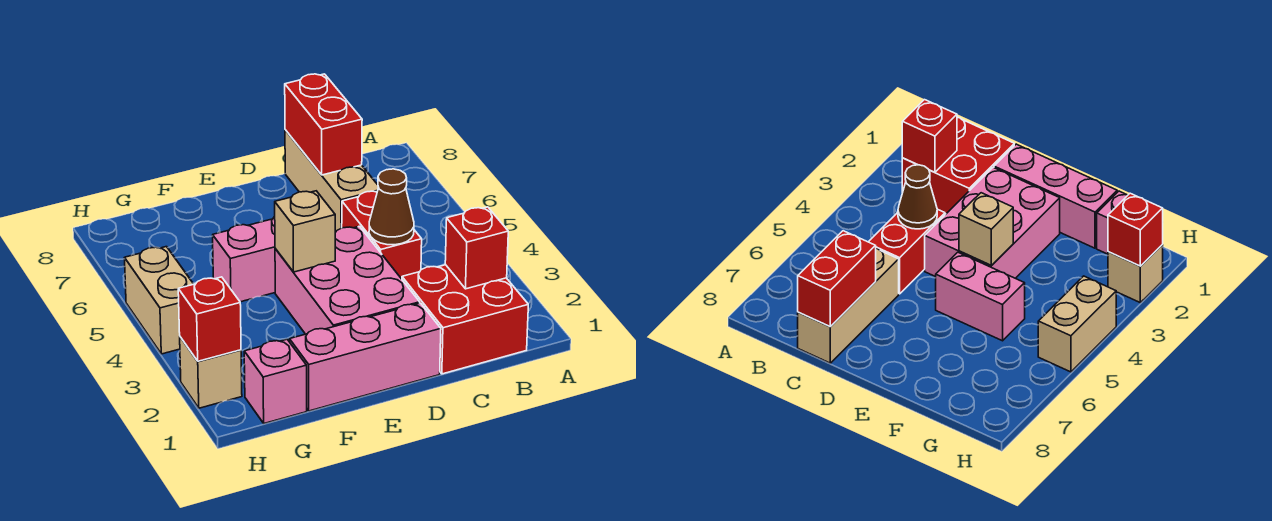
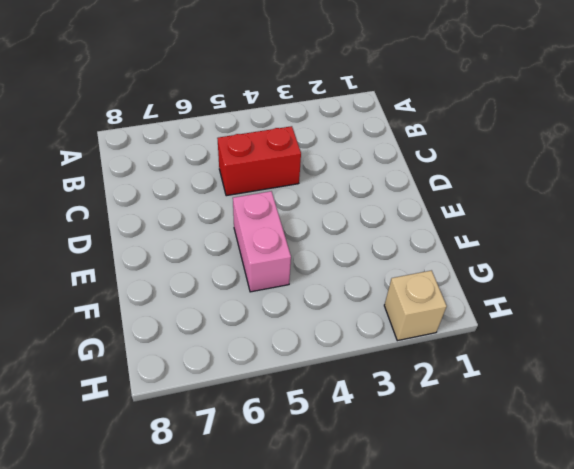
none -> red 2x2 brick [402,265,528,374]
none -> tan 1x3 brick [285,130,379,232]
none -> pink 1x3 brick [290,303,441,411]

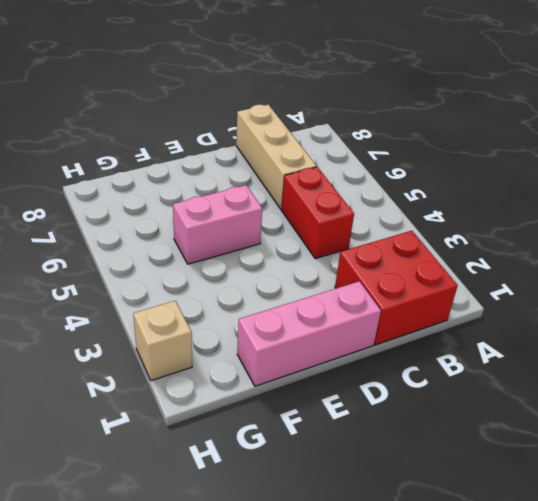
none -> pink 2x3 brick [275,226,420,334]
none -> pink 1x1 brick [244,339,307,423]
none -> tan 1x2 brick [125,247,193,354]

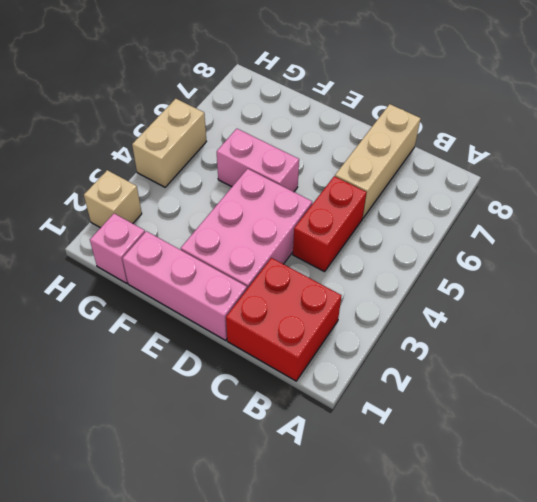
none -> red 1x1 brick [445,207,508,289]
none -> brown 1x1 cone [369,169,414,245]
none -> red 1x2 brick [285,74,362,175]

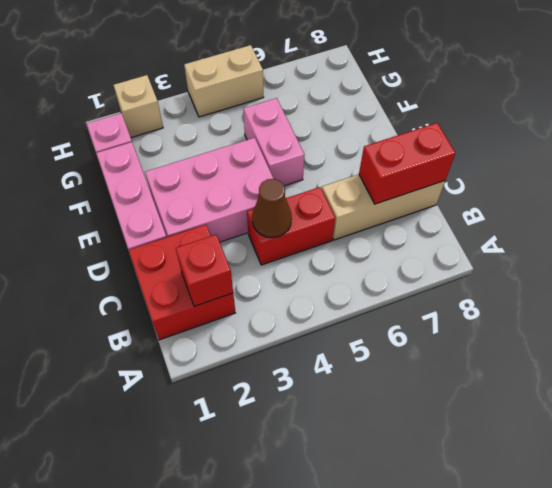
none -> tan 1x1 brick [275,191,335,272]
none -> red 1x1 brick [178,277,241,361]

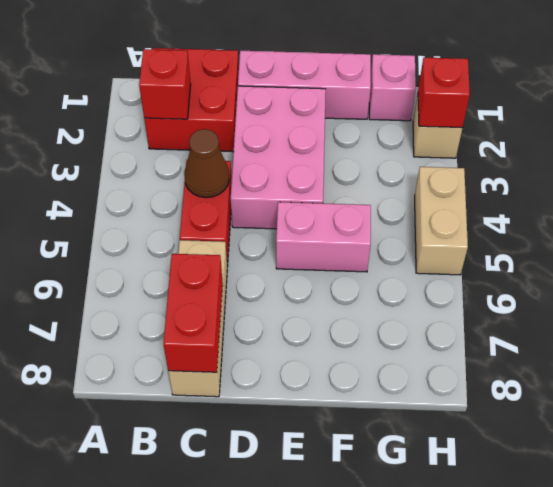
none -> tan 1x1 brick [275,191,335,272]

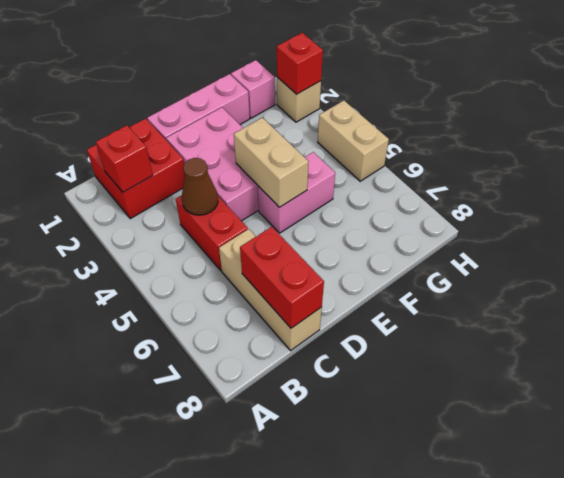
tan 1x2 brick [234,118,308,207] -> tan 1x1 brick [275,191,335,272]

